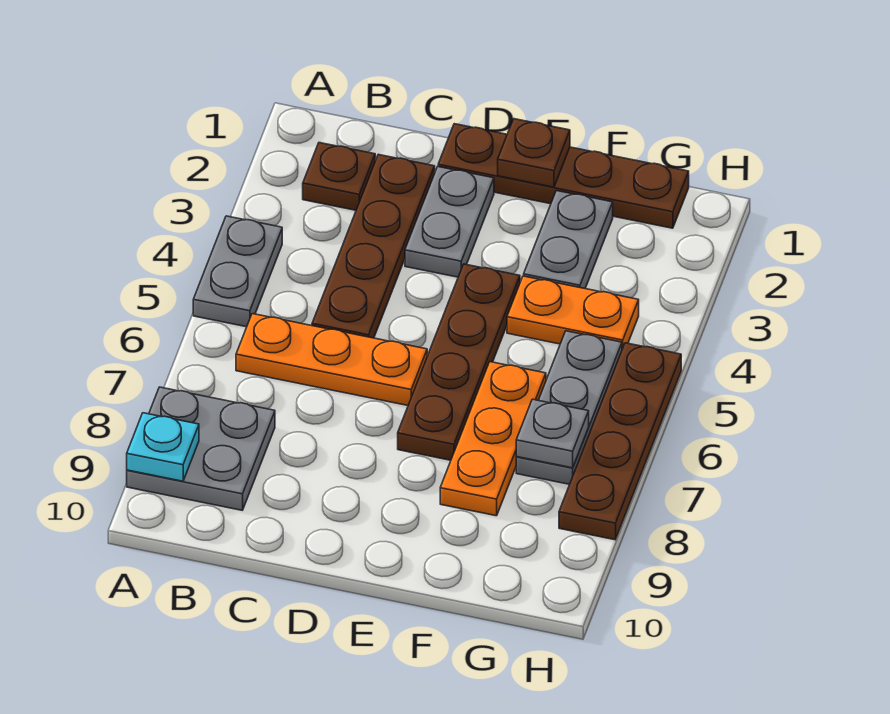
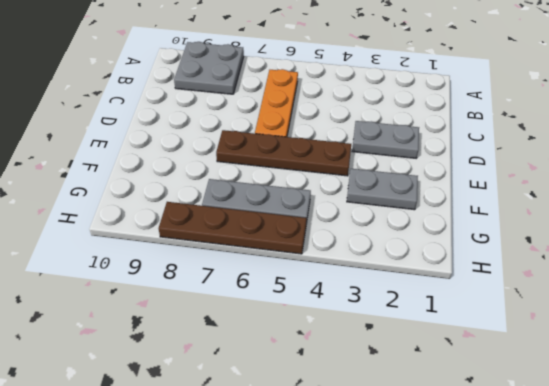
none -> grey 1x2 plate [193,216,282,327]
none -> brown 1x1 plate [303,143,375,210]
none -> brown 1x4 plate [312,154,435,338]

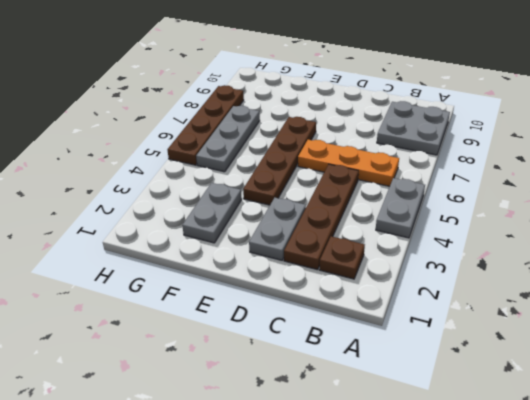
none -> brown 1x4 plate [438,124,689,228]
none -> orange 1x2 plate [507,276,639,349]
none -> orange 1x3 plate [440,362,546,516]

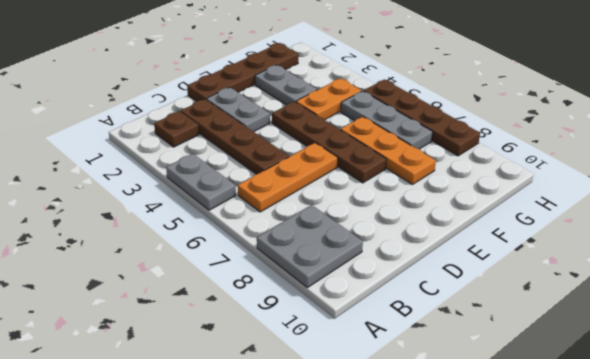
none -> cyan 1x1 plate [127,413,199,481]
none -> brown 1x1 plate [498,119,570,187]
none -> grey 1x1 plate [516,399,589,468]

